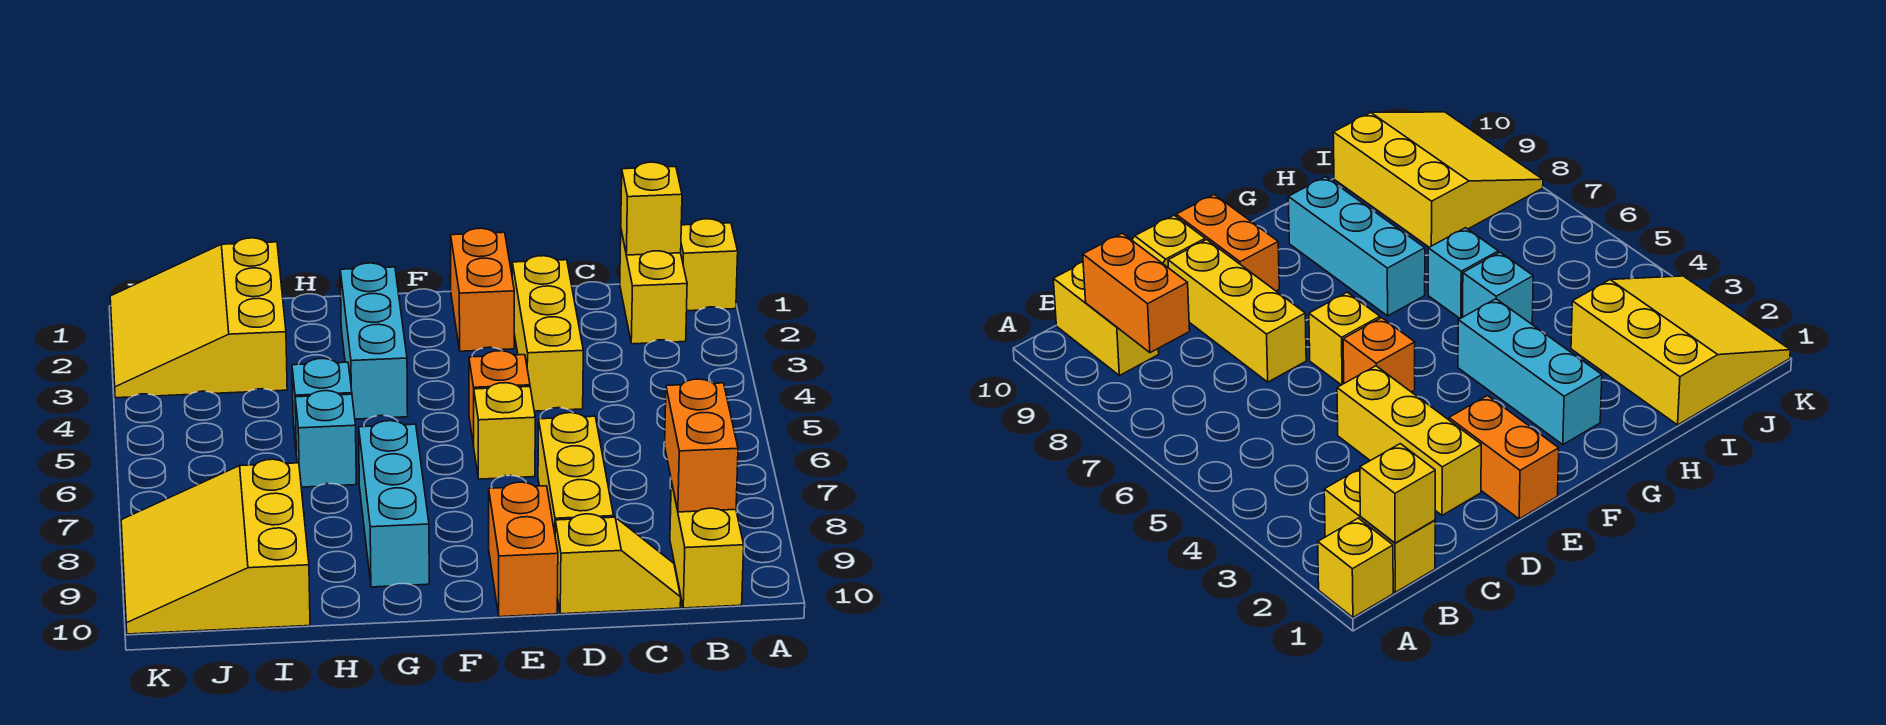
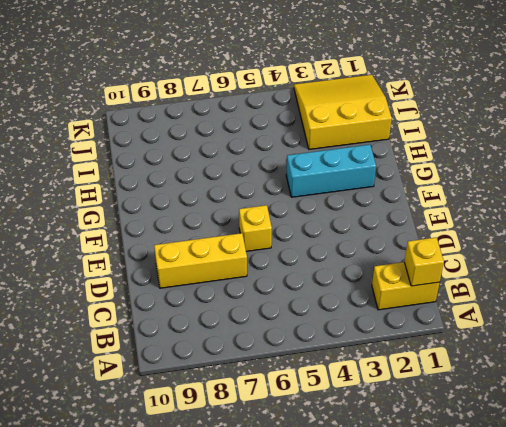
none -> yellow 1x1 brick [681,219,738,311]
none -> yellow 1x2 brick [670,481,744,608]
none -> yellow 1x2 slope [555,514,681,614]

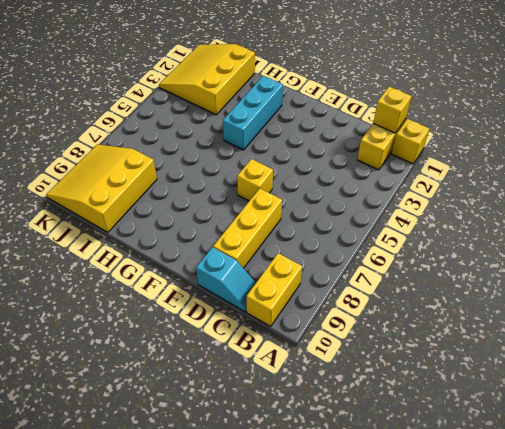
cyan 1x2 slope [196,247,256,312] -> yellow 1x2 slope [555,514,681,614]
none -> yellow 1x3 brick [512,256,583,411]
none -> orange 1x2 brick [451,228,514,351]
none -> orange 1x1 brick [469,351,530,446]

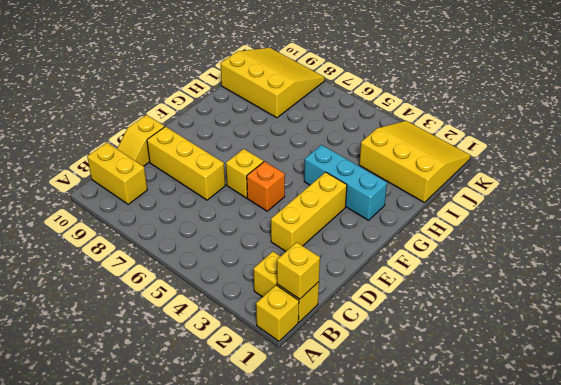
yellow 1x3 brick [271,172,347,251] -> yellow 1x3 brick turned to [512,256,583,411]
none -> orange 1x2 brick [451,228,514,351]
none -> orange 1x2 brick [489,482,558,617]
none -> cyan 1x3 brick [359,421,429,587]

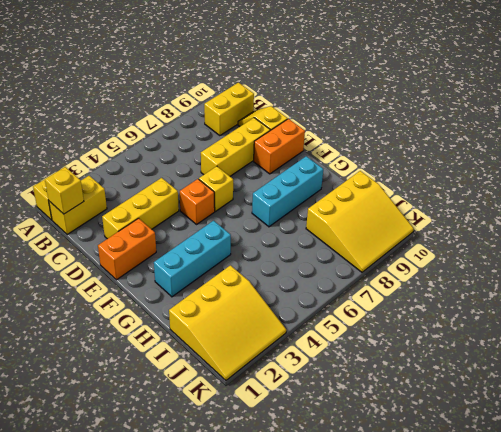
none -> cyan 1x1 brick [292,359,352,446]
none -> cyan 1x1 brick [295,391,356,487]
none -> orange 1x2 brick [665,379,738,512]

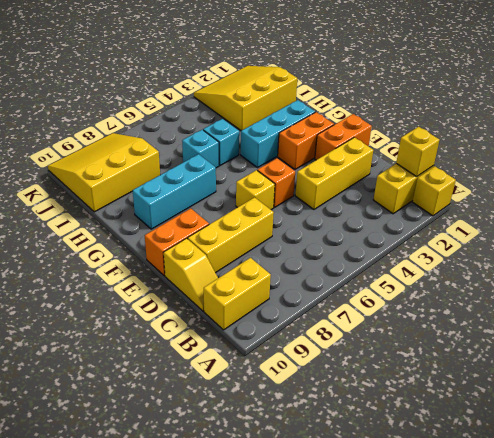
orange 1x2 brick [278,112,334,169] -> orange 1x2 brick moved to [665,379,738,512]

